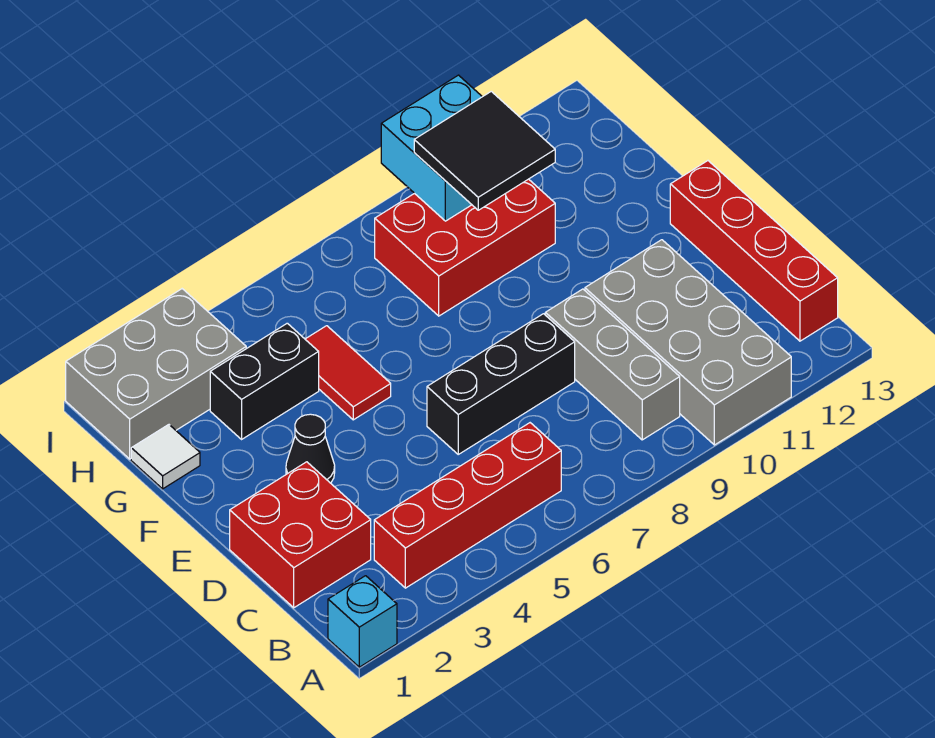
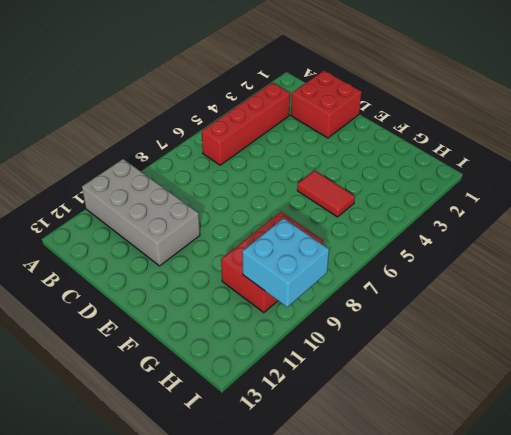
none -> cyan 1x1 brick [328,576,397,667]
none -> grey 1x3 brick [545,289,680,440]
none -> red 1x4 brick [670,161,838,341]

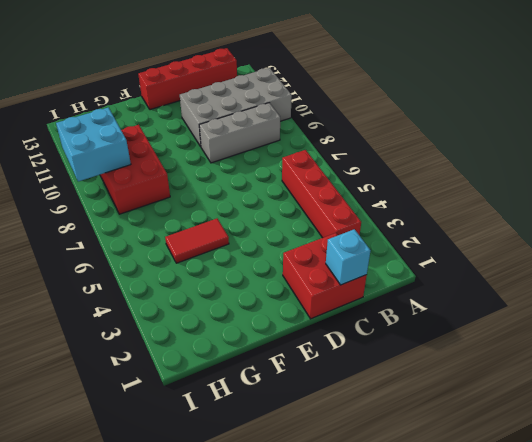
cyan 1x1 brick [326,229,371,285] -> cyan 1x1 brick moved to [328,576,397,667]
none -> black 1x3 brick [427,314,575,454]
none -> black 1x1 cone [286,414,335,483]
none -> white 1x1 tile [131,425,200,489]

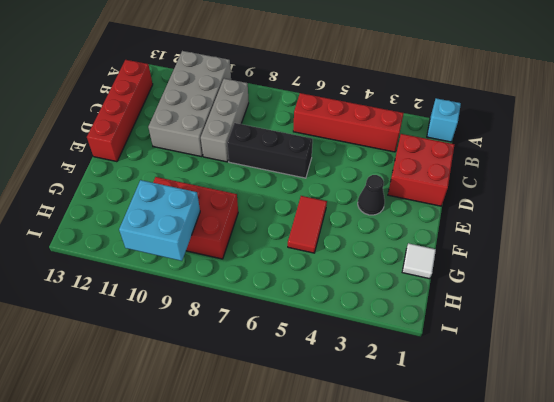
none -> black 1x2 brick [210,323,319,439]
none -> grey 2x3 brick [66,289,246,459]
none -> black 2x2 tile [414,91,555,210]

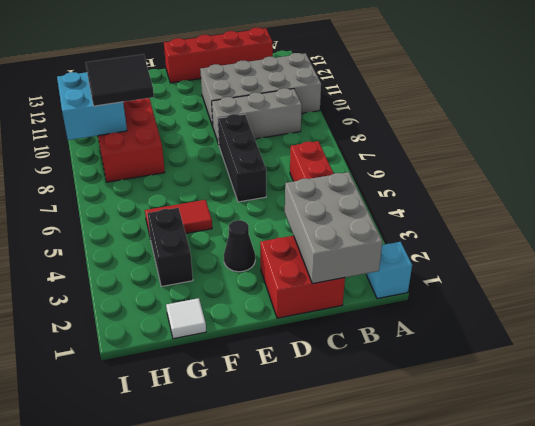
grey 2x3 brick [285,172,383,284] -> grey 2x3 brick moved to [66,289,246,459]

